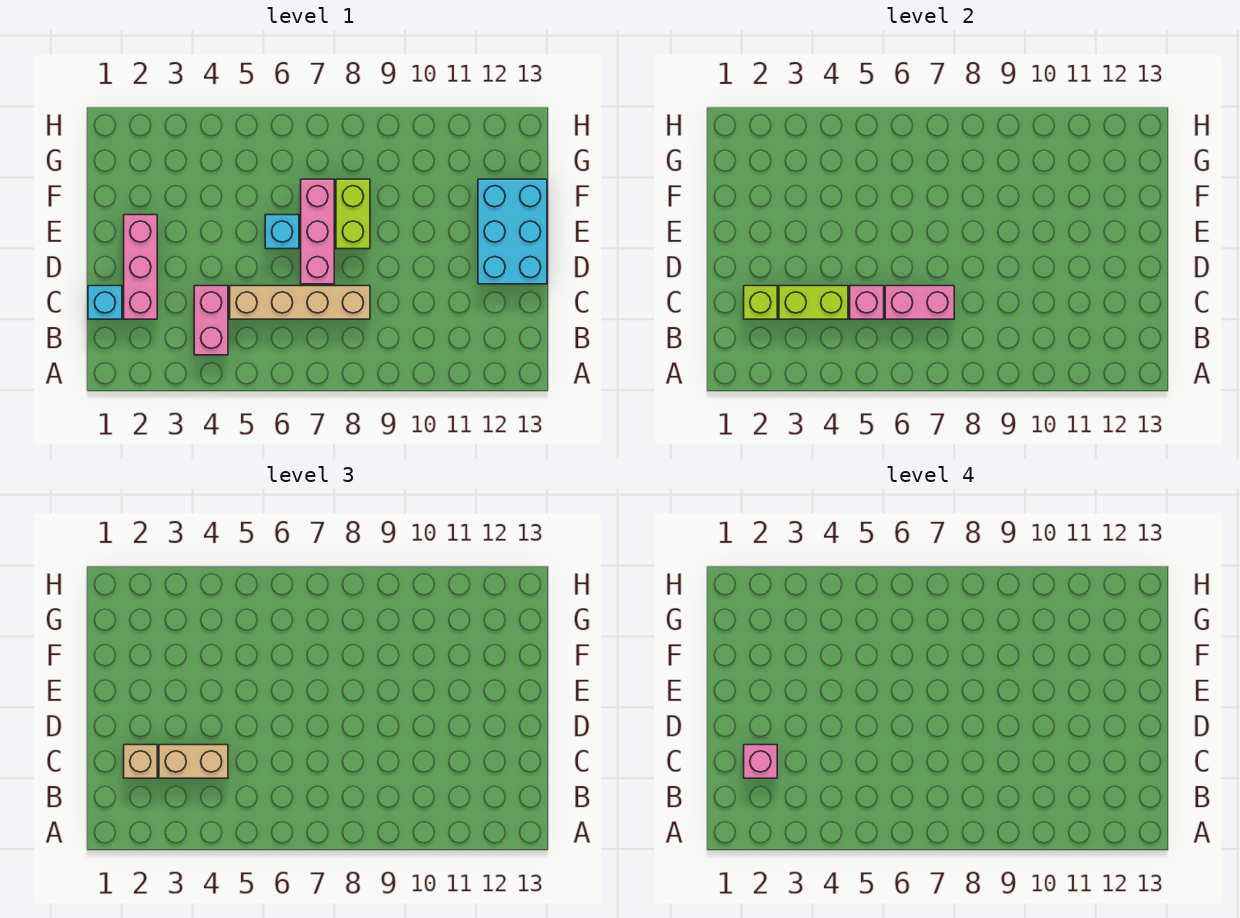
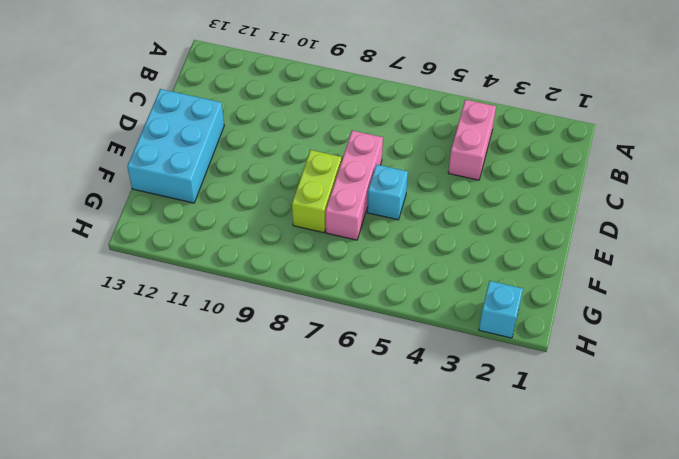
cyan 1x1 brick [479,281,523,338] -> cyan 1x1 brick moved to [88,286,122,319]
none -> pink 1x3 brick [124,215,157,319]
none -> tan 1x4 brick [230,286,370,319]
none -> lime 1x1 brick [744,286,777,319]

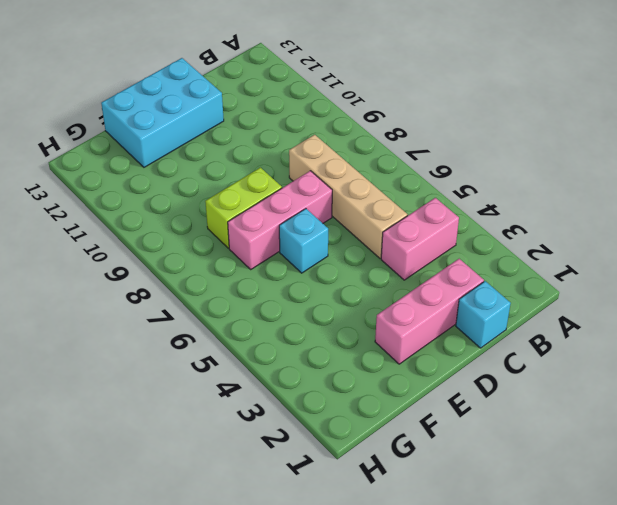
none -> lime 1x1 brick [744,286,777,319]
none -> lime 1x2 brick [779,286,848,319]
none -> pink 1x1 brick [850,286,884,319]

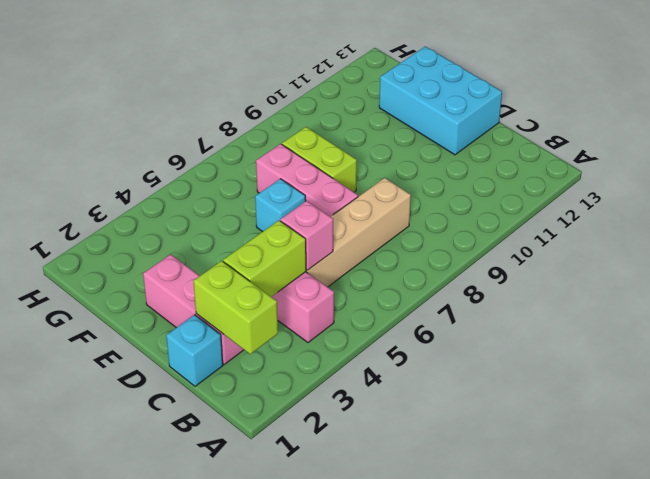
lime 1x2 brick [193,261,278,354] -> lime 1x1 brick [744,286,777,319]
none -> pink 1x2 brick [885,286,954,319]
none -> tan 1x1 brick [124,745,157,778]
none -> tan 1x2 brick [159,745,228,778]

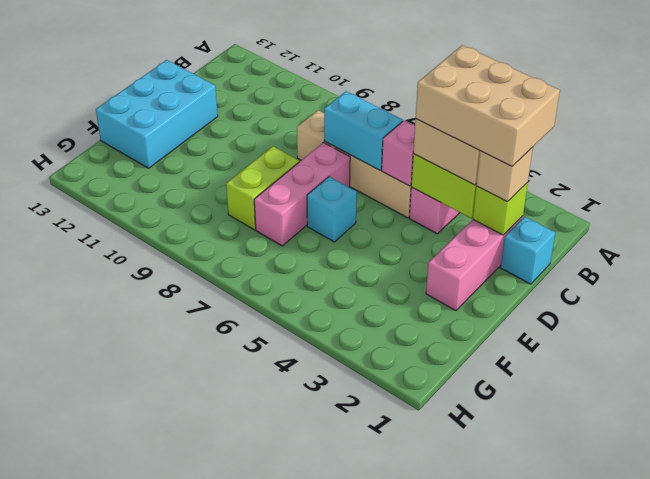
tan 2x3 brick [416,45,560,166] -> pink 1x1 brick [744,745,777,778]
cyan 1x2 brick [324,91,403,170] -> pink 1x2 brick [885,286,954,319]

